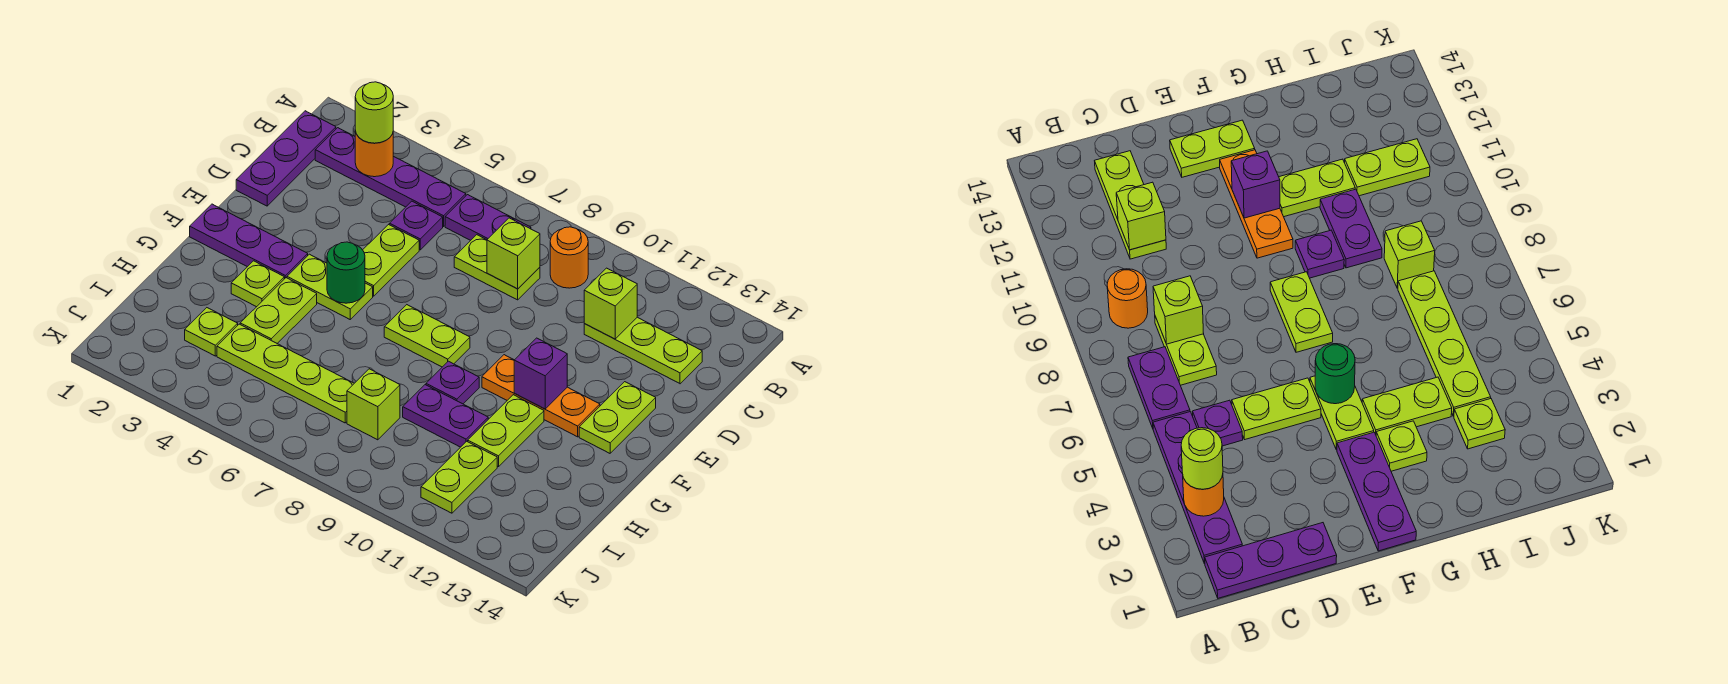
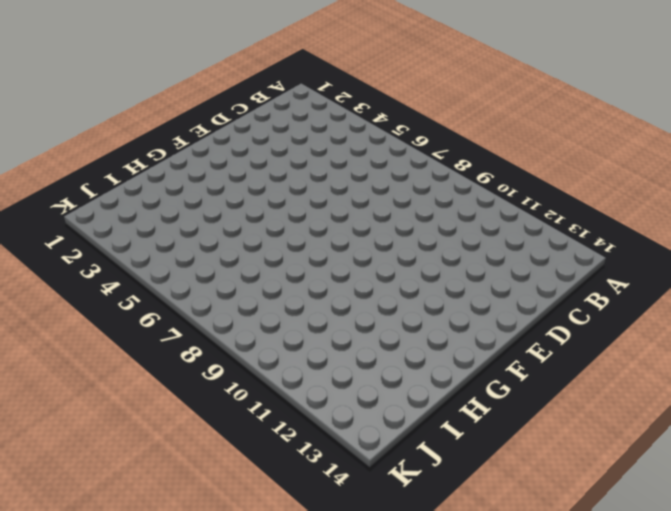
none -> purple 1x3 plate [236,111,336,206]
none -> purple 1x4 plate [315,128,466,226]
none -> purple 1x2 plate [445,195,531,240]

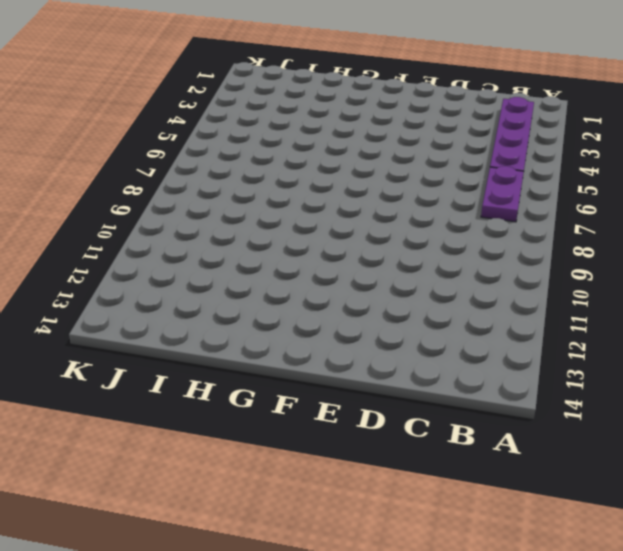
none -> purple 1x3 plate [236,111,336,206]
none -> orange 1x1 round brick [550,227,588,288]
none -> purple 1x1 plate [389,201,443,250]

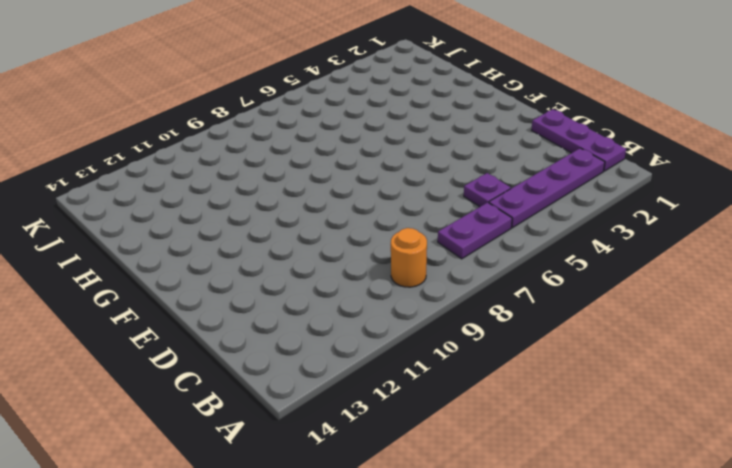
none -> lime 1x2 plate [454,235,540,300]
none -> lime 1x3 plate [584,317,702,384]
none -> lime 1x2 plate [363,225,419,296]

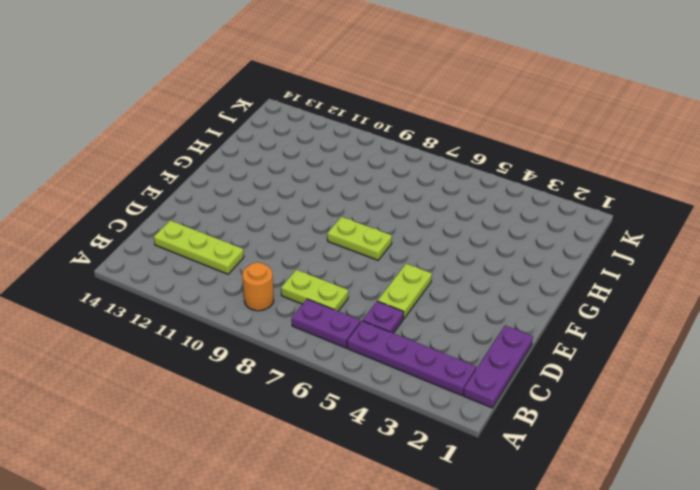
none -> lime 1x2 plate [579,382,656,453]
none -> purple 1x3 plate [190,204,308,279]
none -> lime 1x2 plate [287,254,373,319]

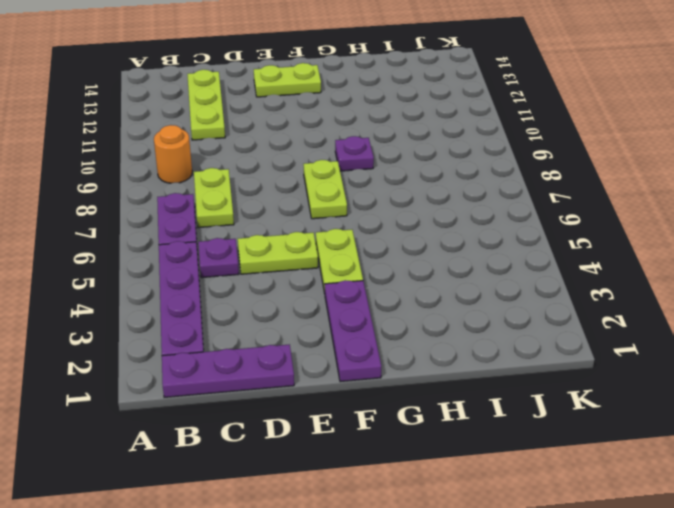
none -> orange 1x3 plate [482,355,600,437]
none -> lime 1x1 plate [231,261,284,307]
none -> lime 1x2 plate [240,278,317,343]

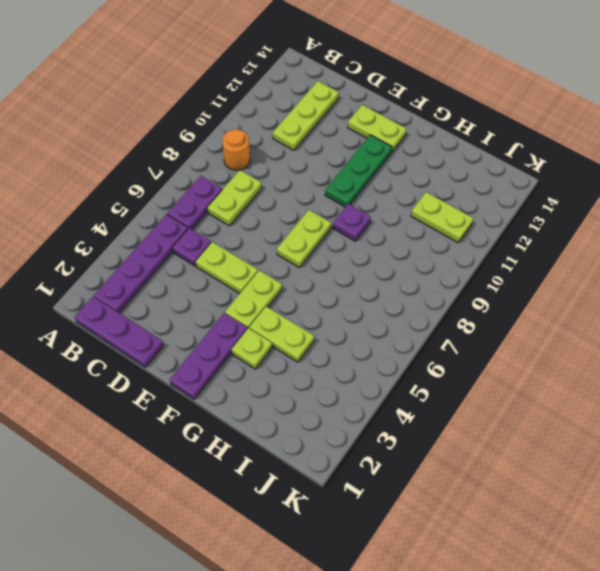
green 1x3 plate [325,135,392,207] -> orange 1x3 plate [482,355,600,437]
none -> lime 1x2 plate [468,395,544,467]
none -> purple 1x2 plate [403,385,488,447]
none -> lime 1x1 plate [185,308,238,356]

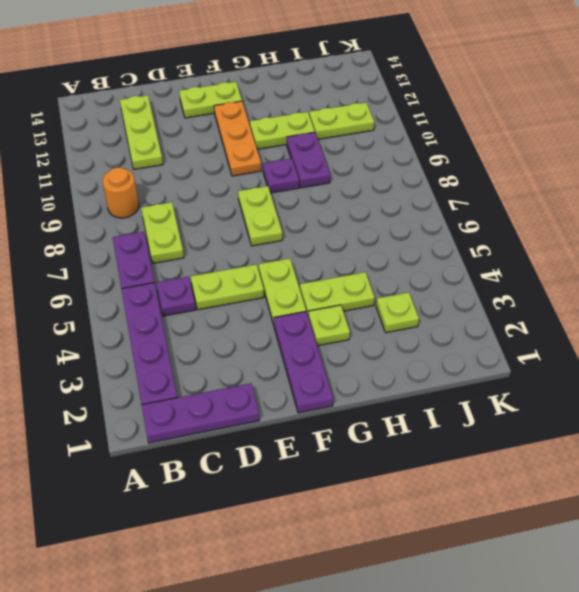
none -> lime 1x4 plate [217,324,354,423]
none -> lime 1x1 brick [347,369,400,440]
none -> orange 1x1 round brick [355,131,393,177]

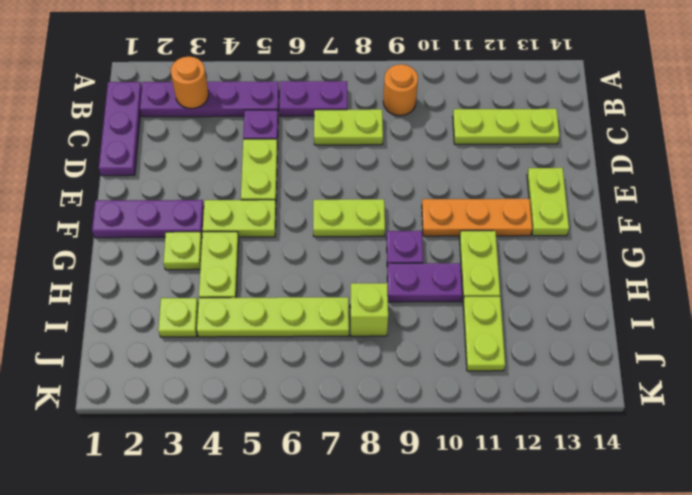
none -> lime 1x1 brick [487,218,540,289]
none -> lime 1x1 brick [584,268,637,339]
none -> green 1x1 round brick [327,242,365,303]

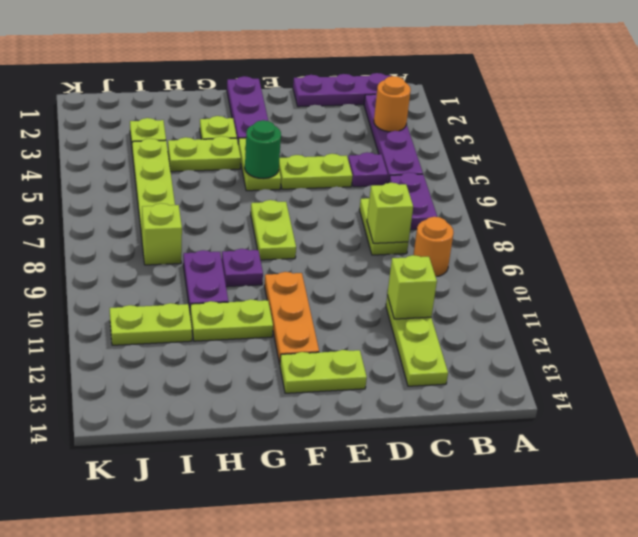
none -> purple 1x1 brick [514,338,567,409]
none -> lime 1x1 round brick [355,82,393,143]

